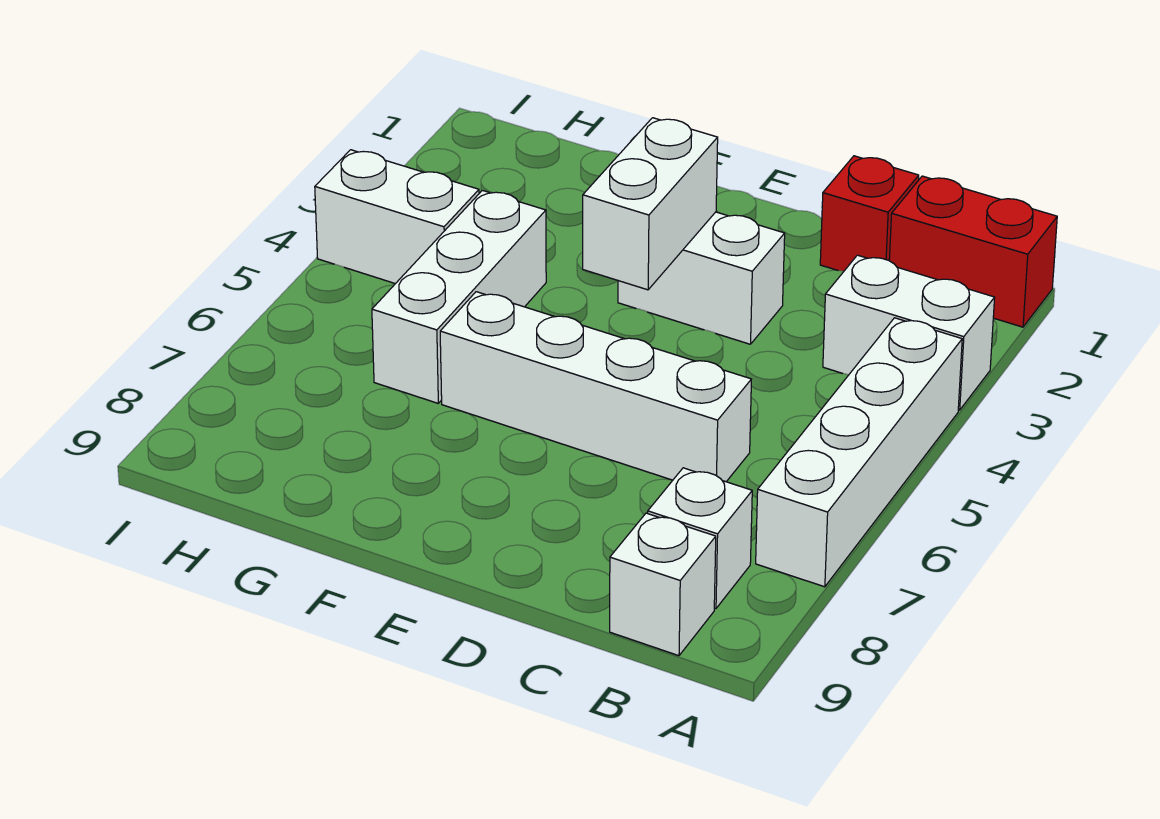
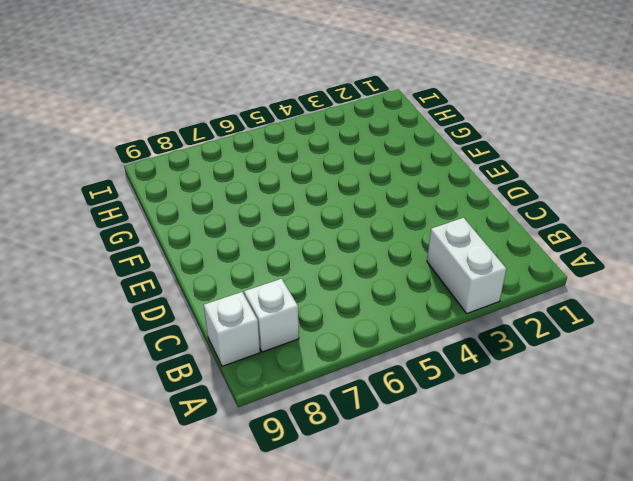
none -> red 1x2 brick [889,176,1057,327]
none -> white 1x4 brick [756,318,962,587]

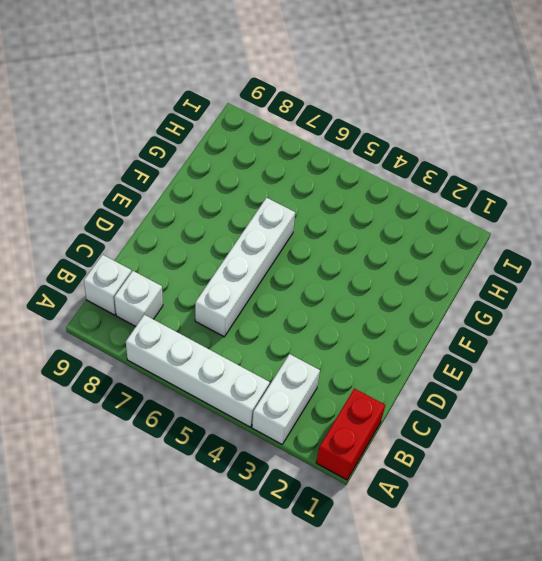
none -> red 1x1 brick [820,156,919,271]
none -> white 1x2 brick [618,212,785,344]

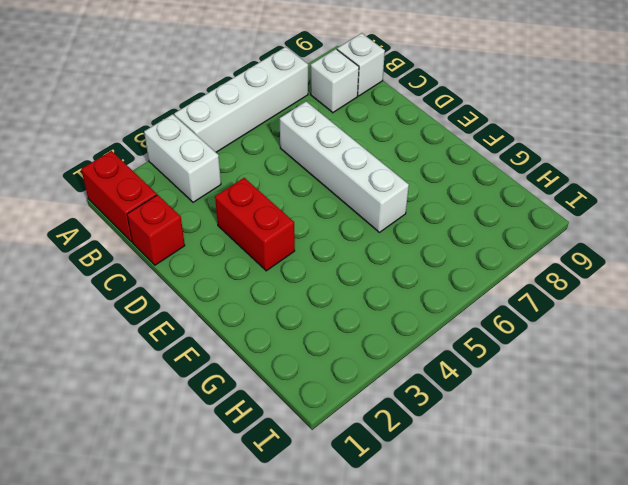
red 1x2 brick [215,178,295,271] -> white 1x2 brick [618,212,785,344]
none -> white 1x3 brick [372,190,546,403]
none -> white 1x2 brick [315,150,479,284]

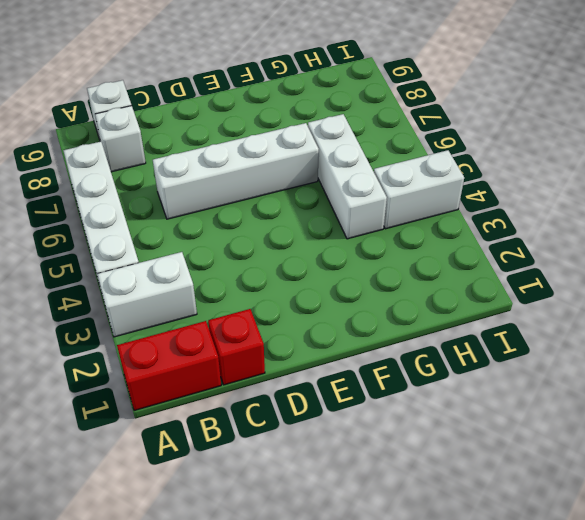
none -> white 1x2 brick [618,212,785,344]
none -> white 1x2 brick [583,118,718,290]

